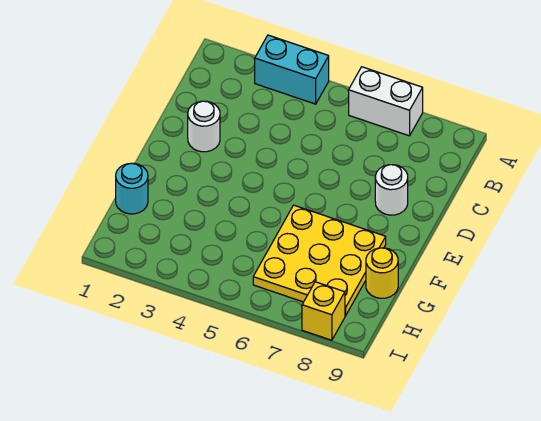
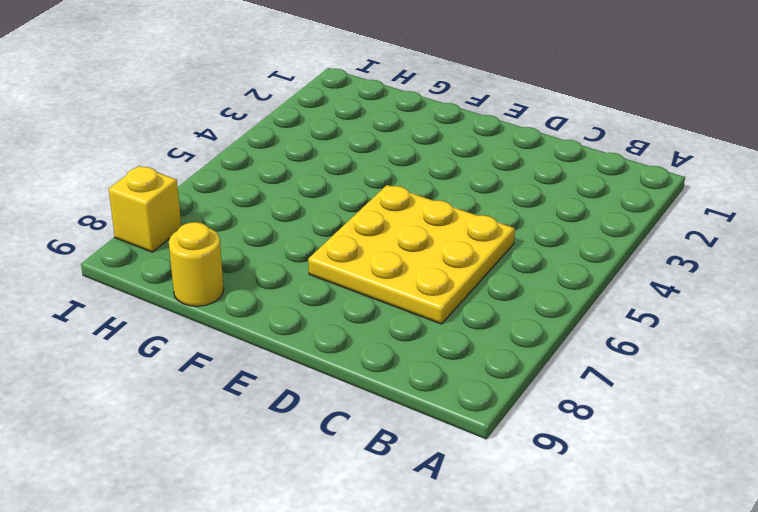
yellow 3x3 plate [308,185,515,324] -> yellow 3x3 plate moved to [253,205,386,316]
none -> cyan 1x2 brick [255,35,329,104]
none -> white 1x2 brick [349,67,423,136]

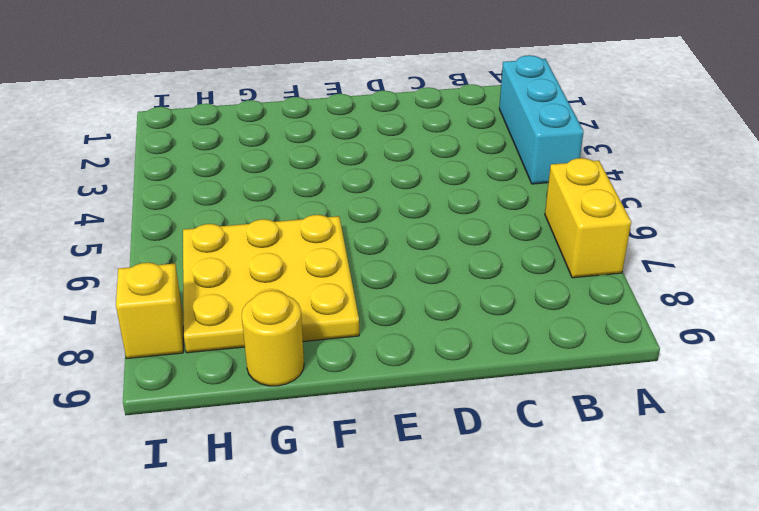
cyan 1x3 brick [499,55,584,184] -> cyan 1x2 brick [255,35,329,104]
yellow 1x2 brick [545,158,631,278] -> white 1x2 brick [349,67,423,136]
none -> white 1x1 round brick [188,101,220,152]
none -> white 1x1 round brick [375,165,408,215]

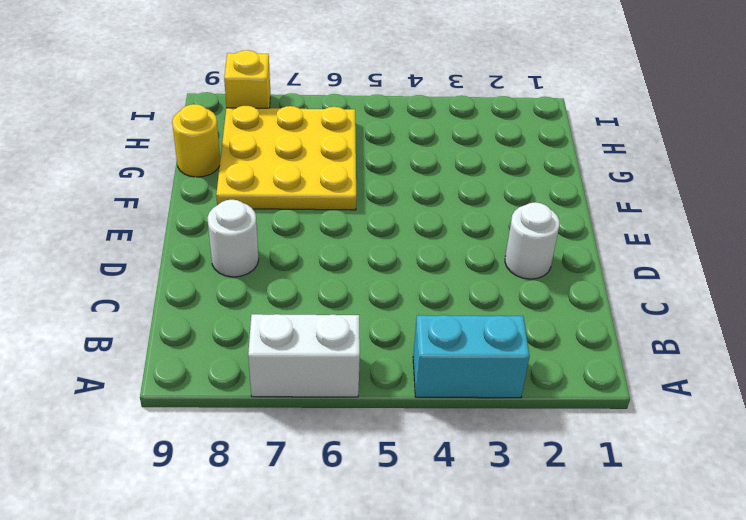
none -> cyan 1x1 round brick [116,163,148,214]

